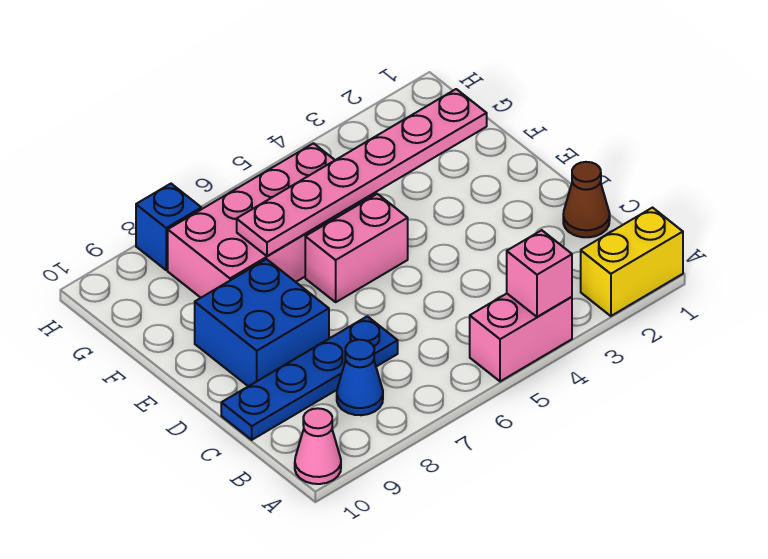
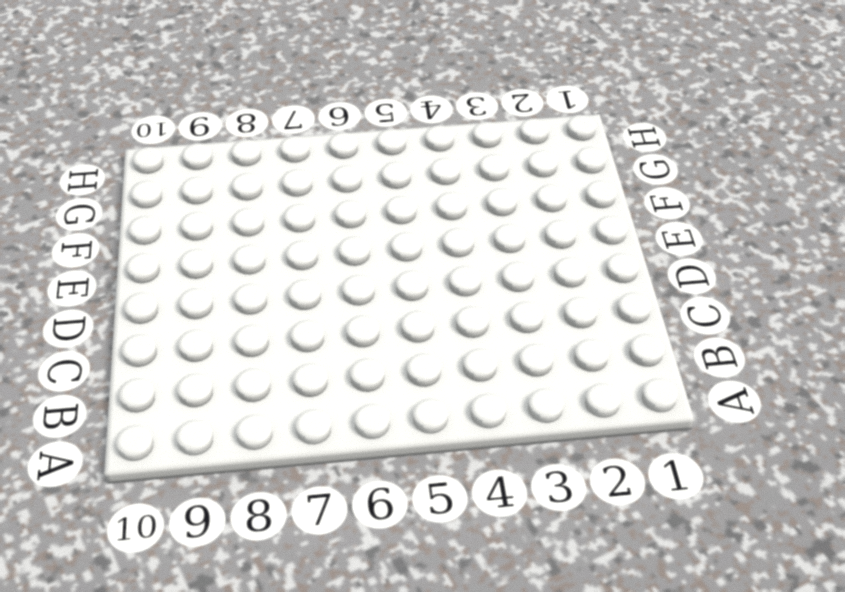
none -> yellow 1x2 brick [581,208,683,316]
none -> pink 1x2 brick [470,294,572,381]
none -> pink 1x1 cone [295,408,341,484]

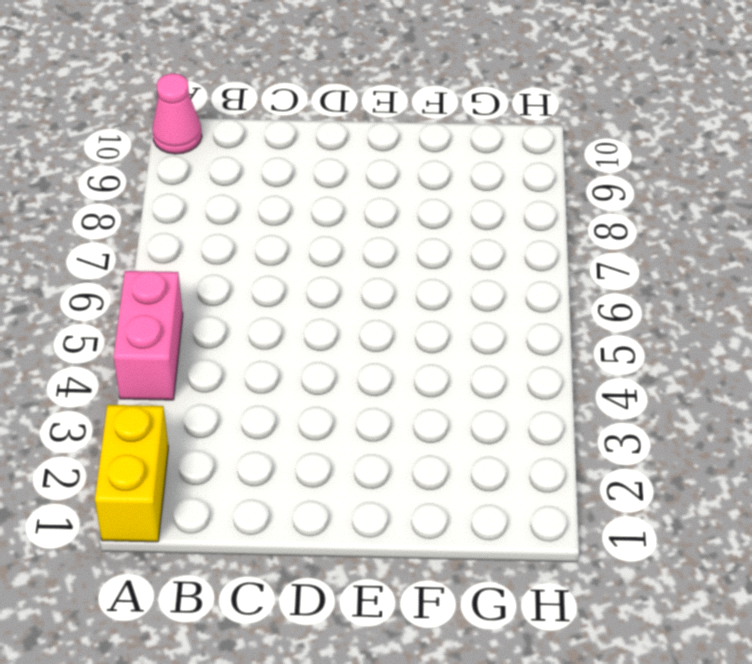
none -> blue 1x1 cone [337,340,383,415]
none -> brown 1x1 cone [563,162,610,237]
none -> blue 1x4 plate [221,316,398,440]

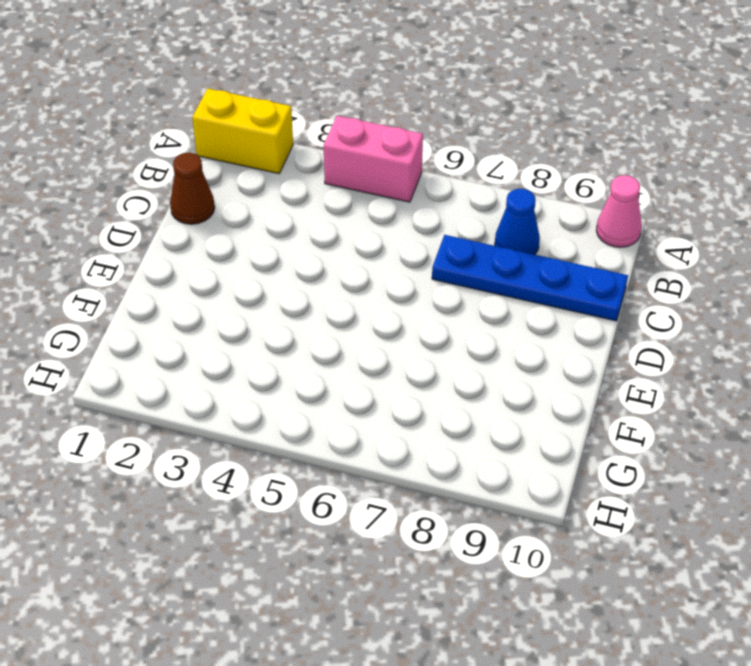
none -> blue 2x2 brick [195,259,329,386]
none -> pink 1x2 brick [305,194,408,302]
none -> pink 2x4 brick [168,143,376,298]

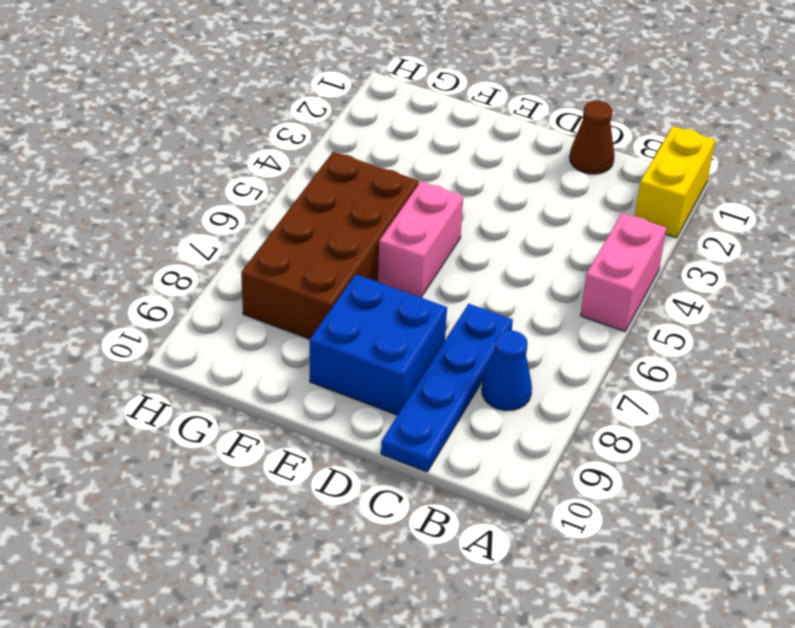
brown 2x4 brick [241,152,419,339] -> pink 2x4 brick [168,143,376,298]
none -> pink 1x1 cone [295,408,341,484]
none -> blue 1x1 brick [136,184,201,270]
none -> pink 1x1 brick [507,230,572,317]

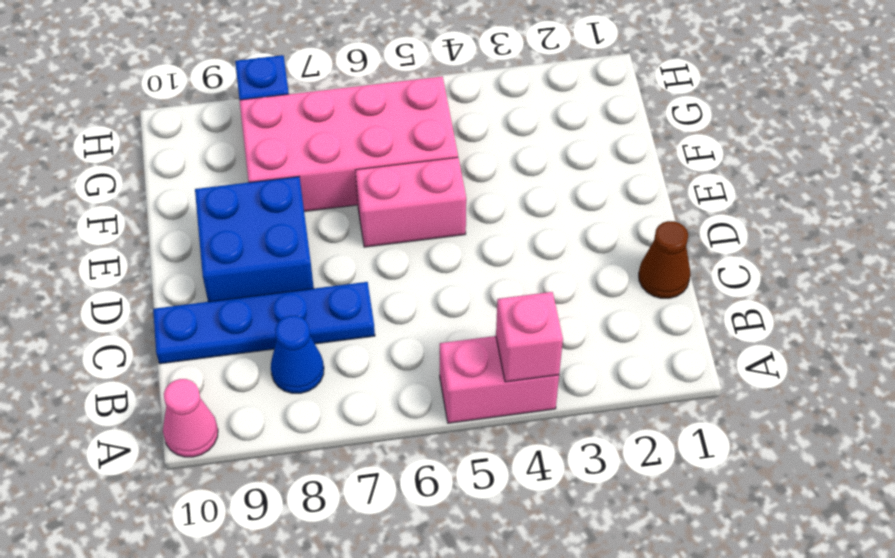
none -> yellow 1x2 brick [581,208,683,316]
none -> pink 1x6 plate [237,89,487,256]

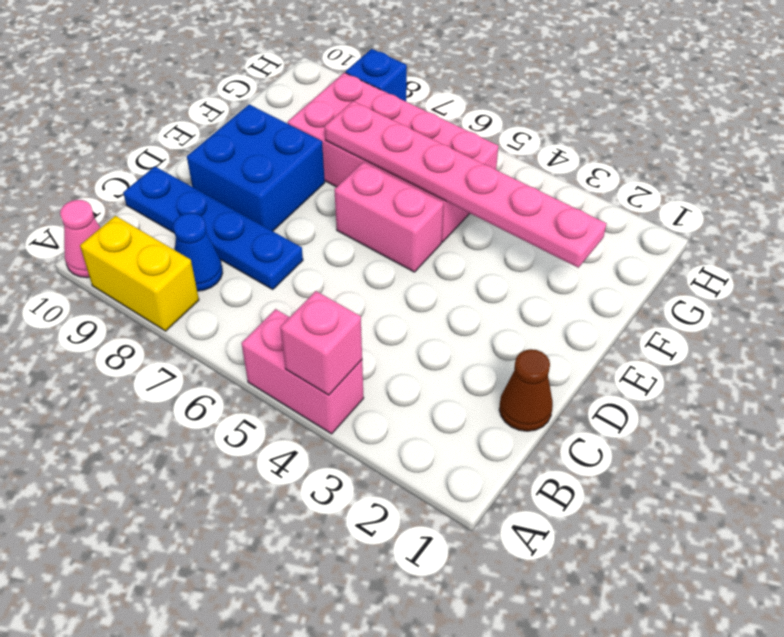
yellow 1x2 brick [80,216,199,331] -> yellow 1x2 brick moved to [581,208,683,316]

